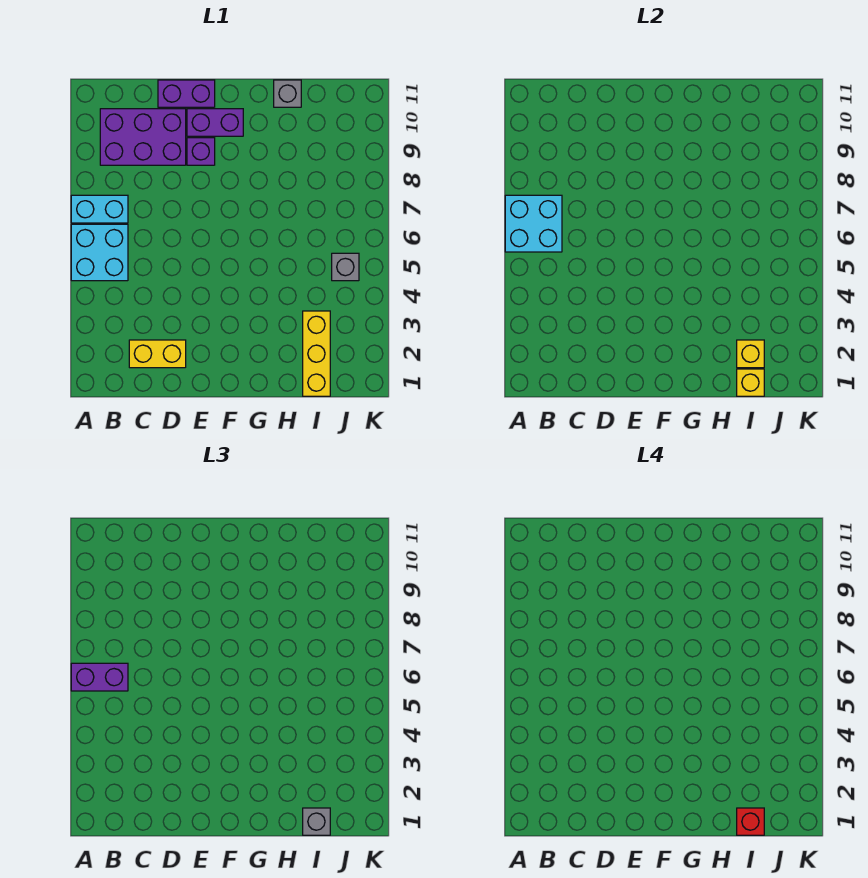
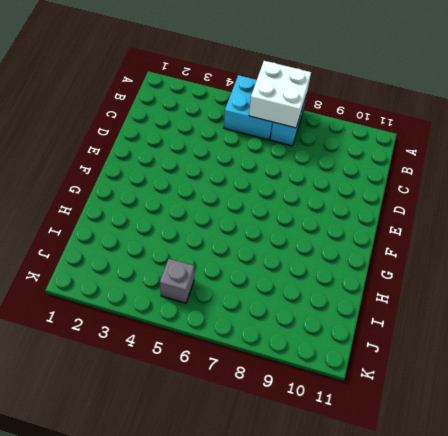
white 2x2 brick [249,61,311,128] -> cyan 2x2 brick [505,195,562,252]
none -> purple 2x3 brick [100,109,186,165]
none -> yellow 1x2 brick [129,340,186,368]
none -> purple 1x2 brick [158,80,215,107]

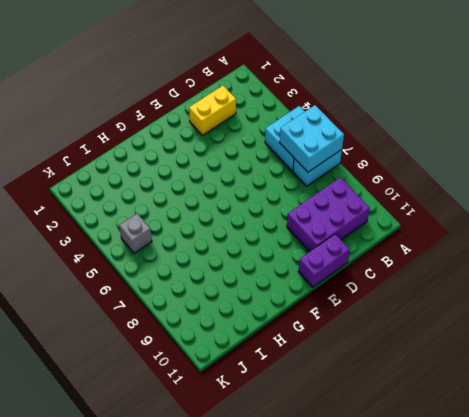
none -> purple 1x1 brick [187,138,215,165]
none -> purple 1x2 brick [187,109,243,136]
none -> grey 1x1 brick [274,80,301,107]

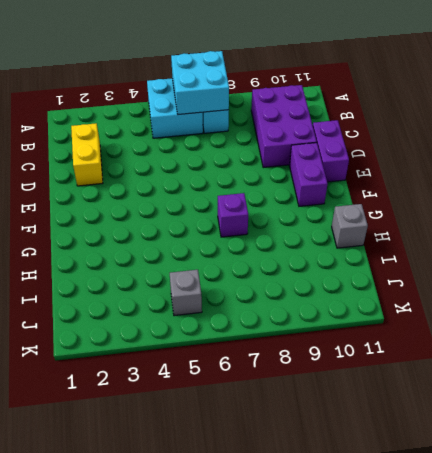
purple 1x1 brick [218,193,248,237] -> purple 1x1 brick moved to [187,138,215,165]
none -> yellow 1x3 brick [303,311,330,396]
none -> yellow 1x1 brick [737,369,764,396]
none -> yellow 1x1 brick [737,340,764,368]

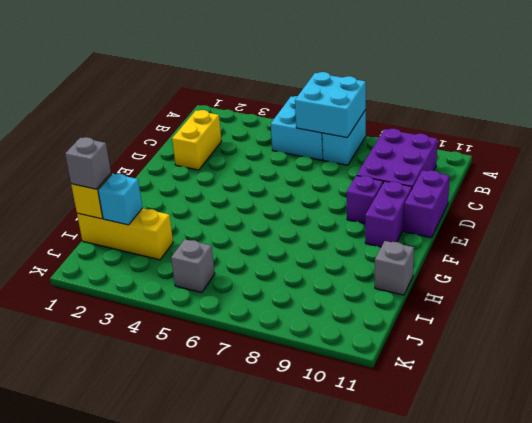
cyan 1x1 brick [98,174,142,225] -> yellow 1x1 brick [737,340,764,368]
none -> purple 1x2 brick [71,663,128,691]
none -> red 1x1 brick [737,808,764,835]

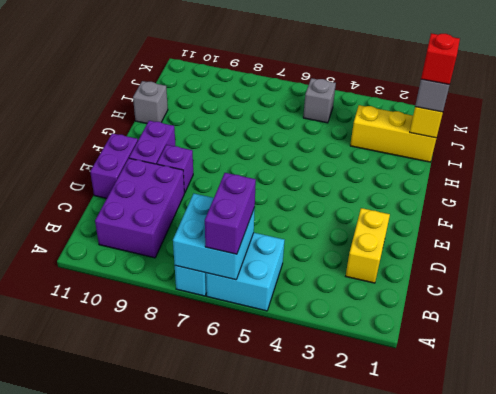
none -> yellow 1x1 brick [737,340,764,368]

